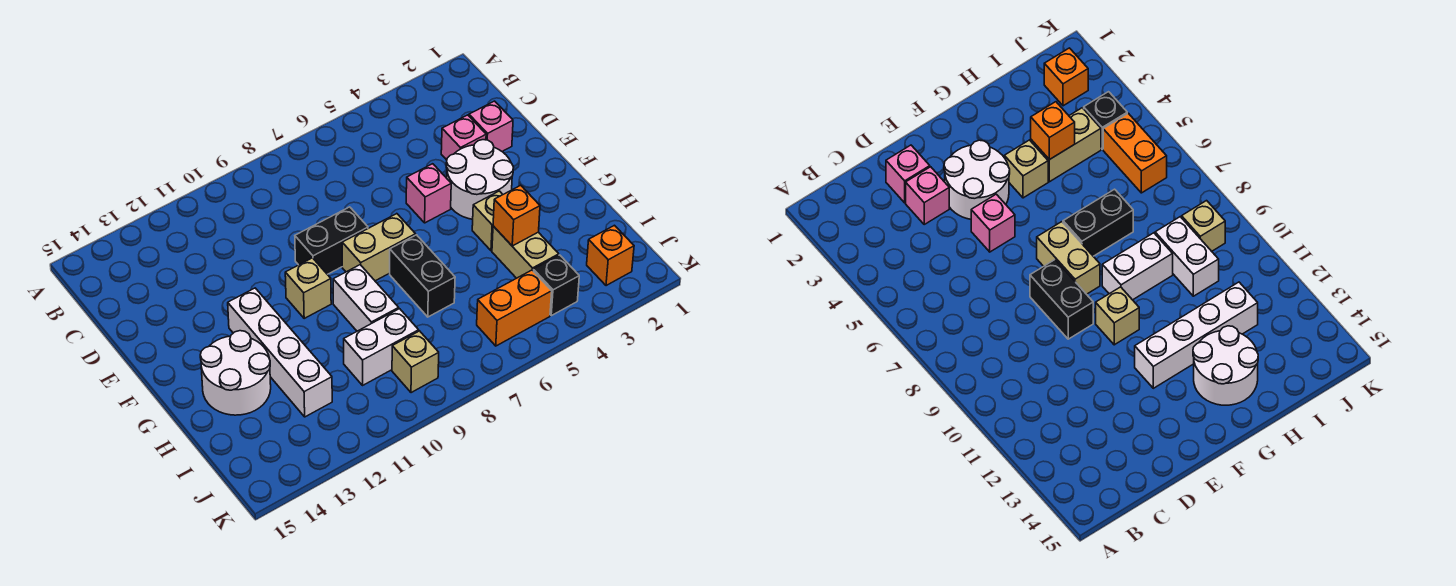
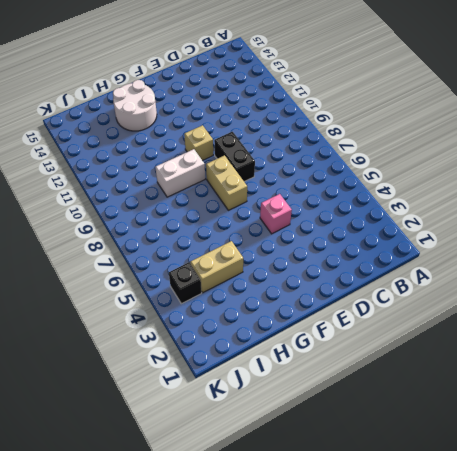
none -> pink 1x1 brick [469,101,513,151]
none -> pink 1x1 brick [441,115,486,160]
none -> white 2x2 round brick [446,140,514,219]

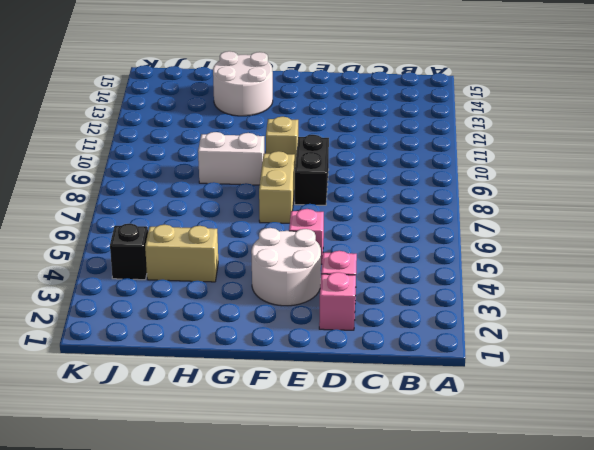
none -> white 1x4 brick [228,288,332,417]
none -> tan 1x1 brick [472,191,503,251]
none -> black 1x2 brick [390,235,455,317]

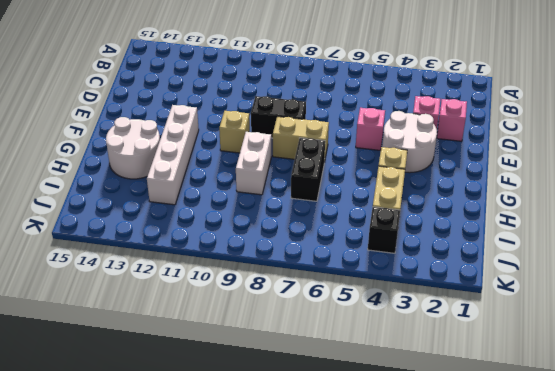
none -> white 1x2 brick [344,309,419,385]
none -> orange 1x1 brick [587,225,634,286]
none -> orange 1x2 brick [477,270,552,346]

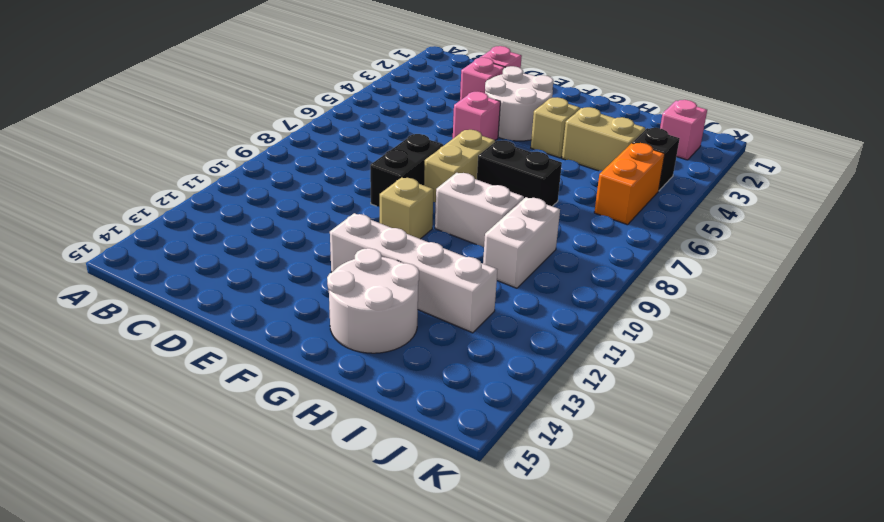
pink 1x1 brick [660,100,707,160] -> orange 1x1 brick [587,225,634,286]
none -> tan 1x1 brick [392,331,439,393]
none -> orange 1x1 brick [493,185,540,246]

